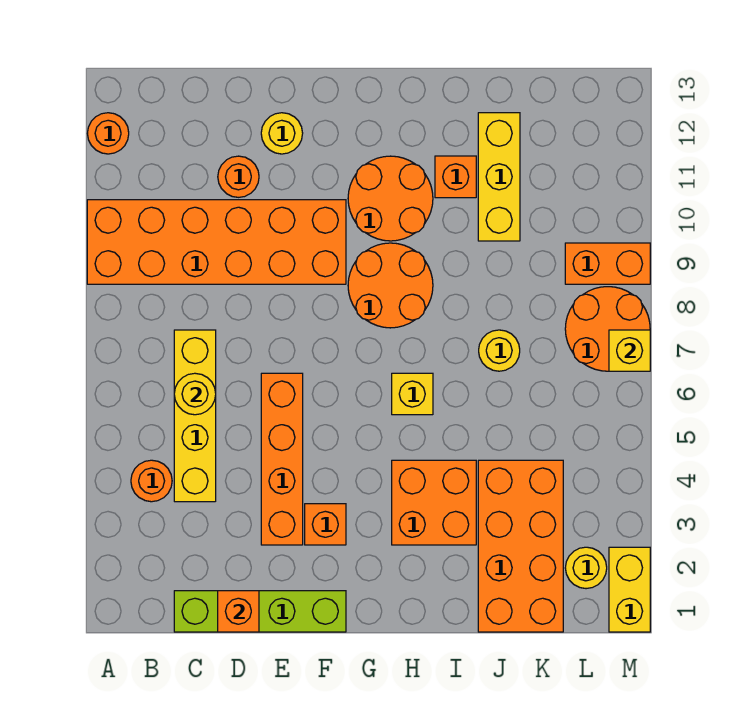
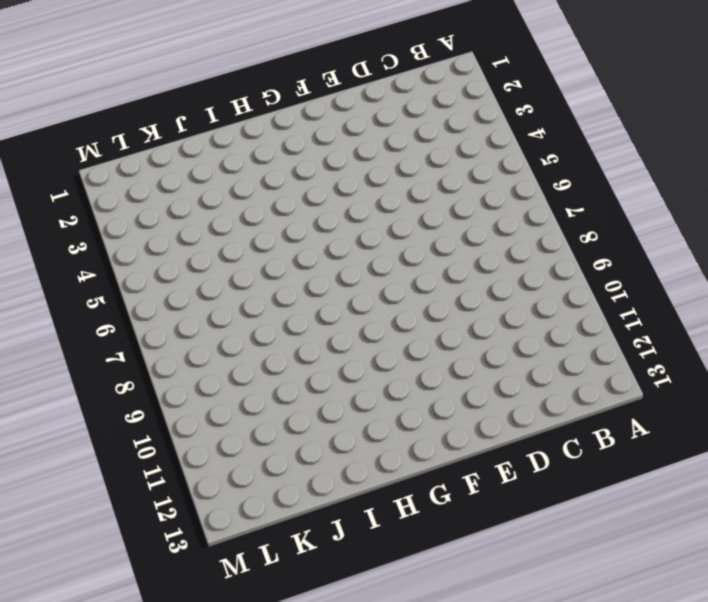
none -> orange 2x6 brick [87,200,346,284]
none -> orange 1x1 round brick [87,113,129,154]
none -> orange 1x1 round brick [131,460,172,502]

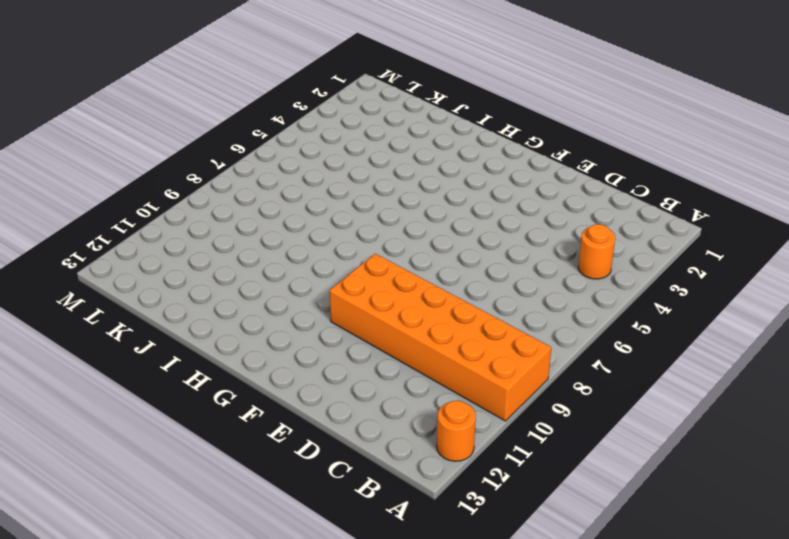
none -> lime 1x4 brick [174,591,346,632]
none -> yellow 1x4 brick [174,330,216,502]
none -> orange 1x1 round brick [218,156,259,197]

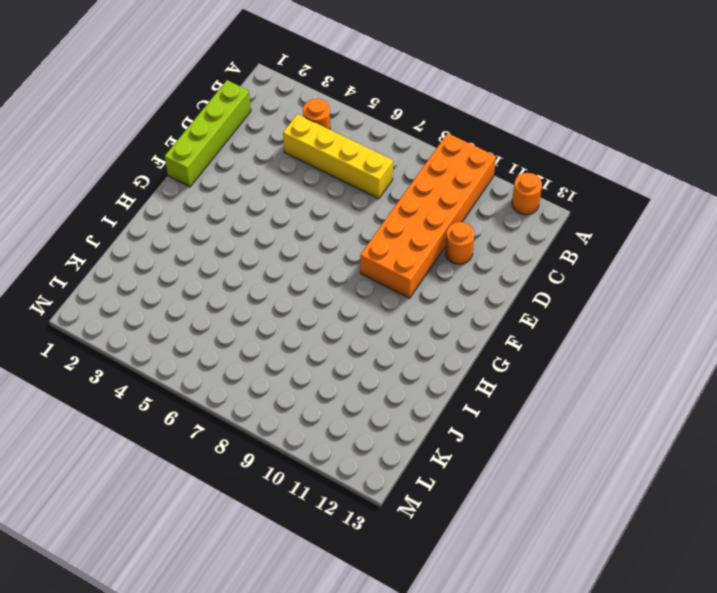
none -> orange 1x4 brick [261,373,303,545]
none -> yellow 1x1 round brick [261,113,303,154]
none -> orange 1x1 brick [305,504,346,545]

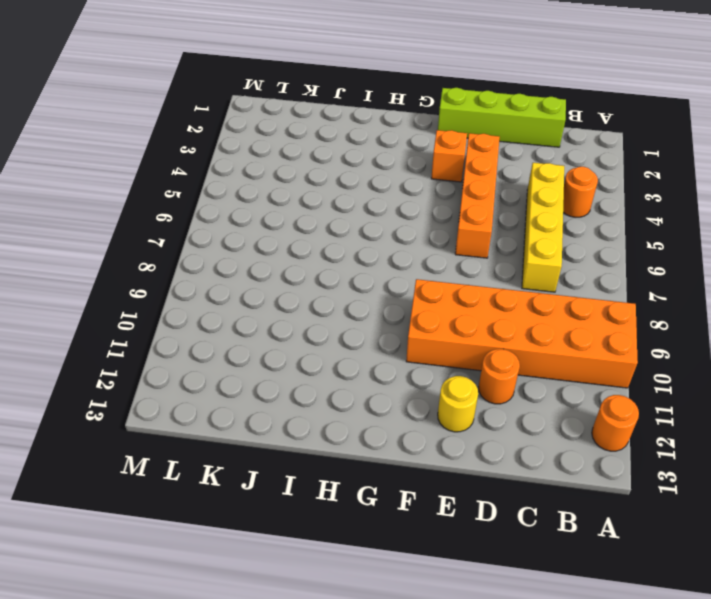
none -> orange 2x2 round brick [348,243,433,328]
none -> orange 2x2 round brick [348,156,433,241]
none -> orange 2x2 brick [392,460,476,545]

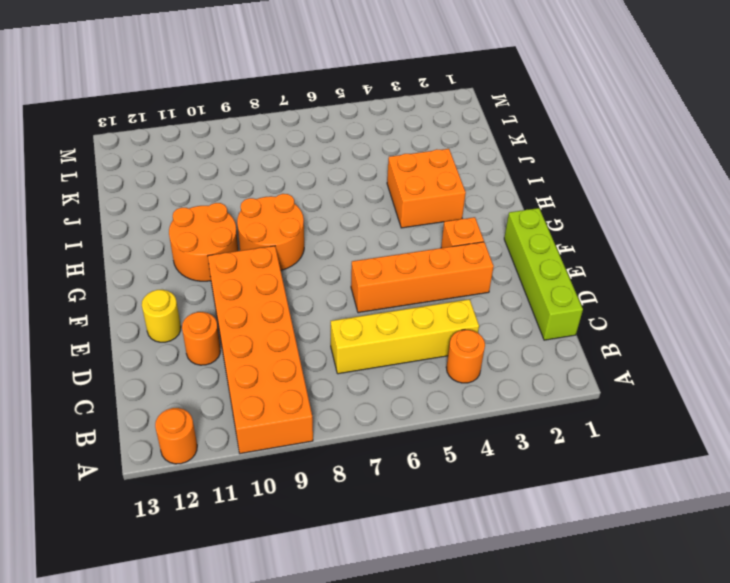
none -> yellow 1x1 brick [392,373,433,415]
none -> orange 1x1 brick [435,156,476,198]
none -> orange 2x4 brick [478,460,563,632]

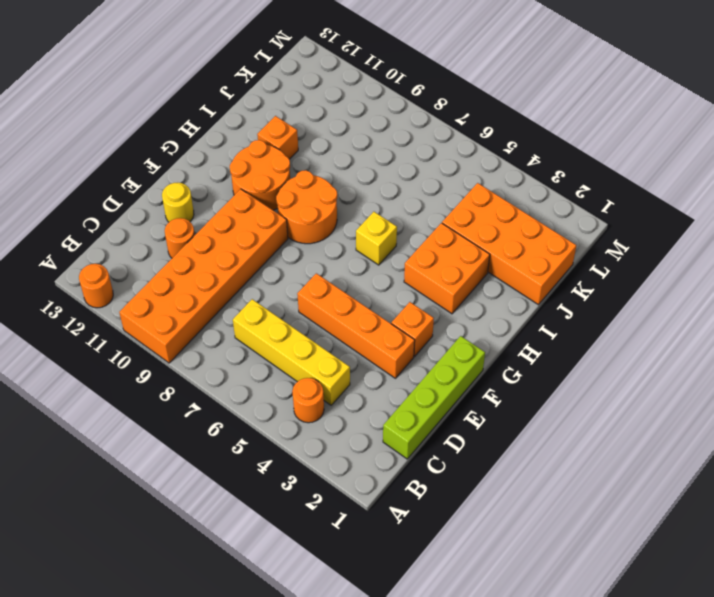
none -> yellow 1x1 round brick [479,330,520,371]
none -> yellow 1x3 brick [478,113,520,241]
none -> yellow 1x1 round brick [565,547,607,589]

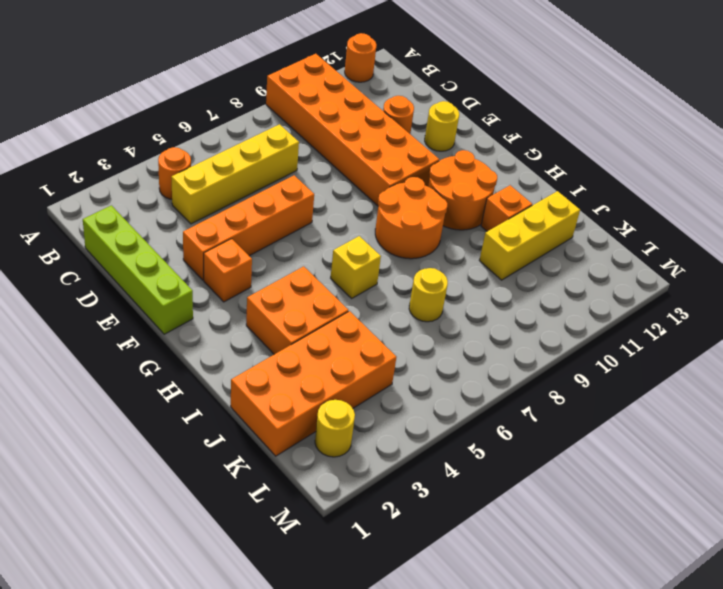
none -> orange 2x2 round brick [565,287,650,371]
none -> orange 1x2 brick [565,243,650,284]
none -> yellow 1x2 brick [609,547,650,632]

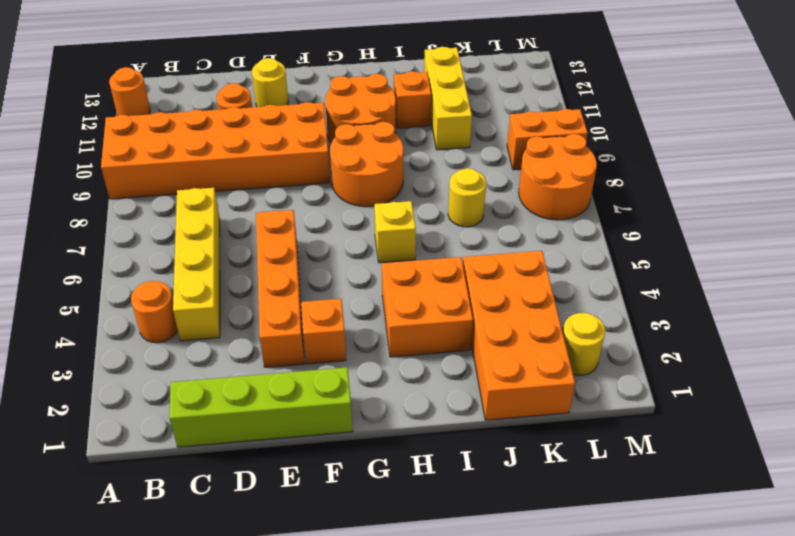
none -> yellow 1x2 brick [609,547,650,632]
none -> yellow 1x1 round brick [174,373,216,415]
none -> orange 1x1 brick [218,591,259,632]

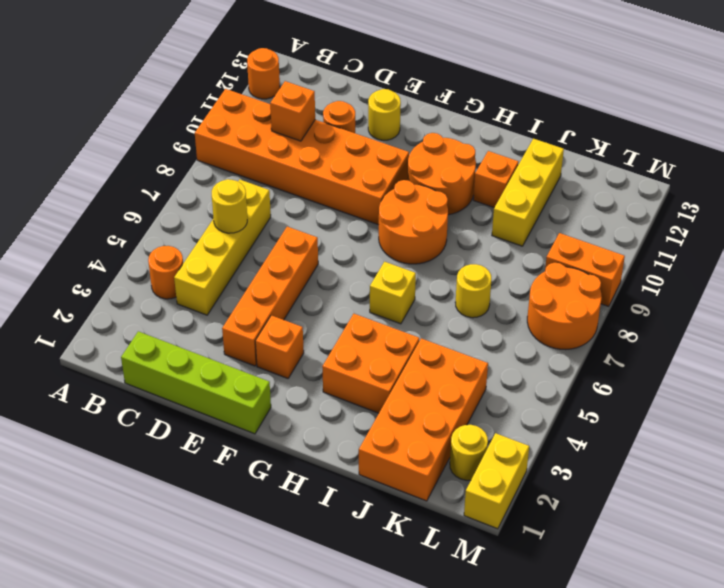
orange 1x1 brick [270,81,315,141] -> orange 1x1 brick moved to [218,591,259,632]
none -> yellow 1x1 brick [609,330,650,371]

